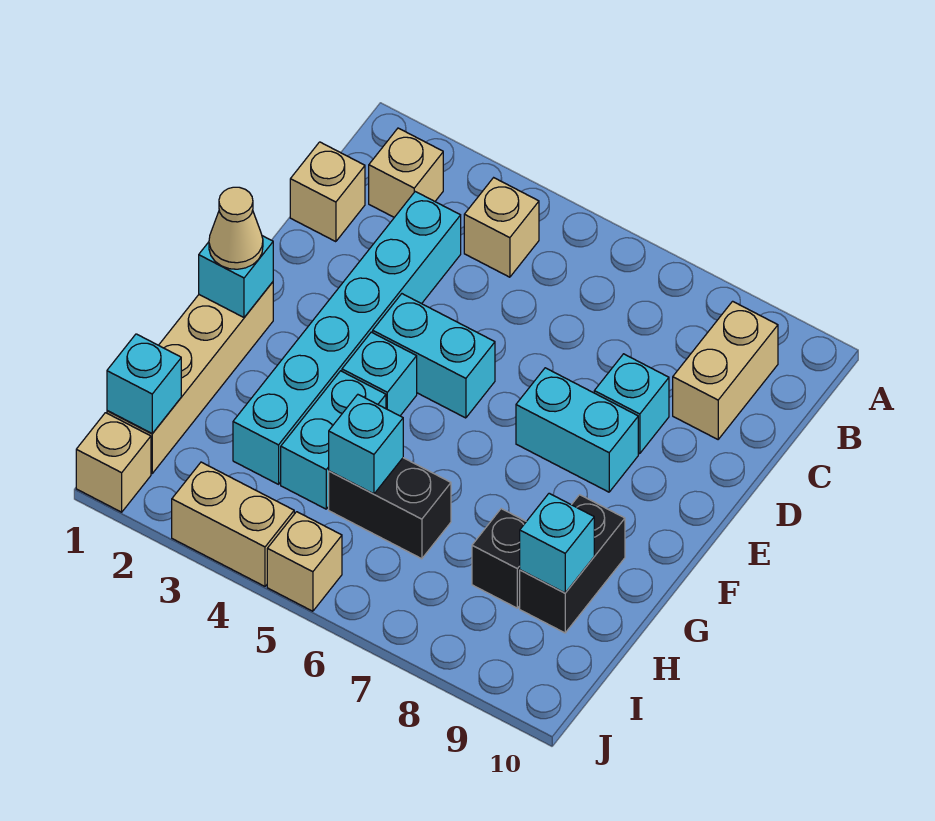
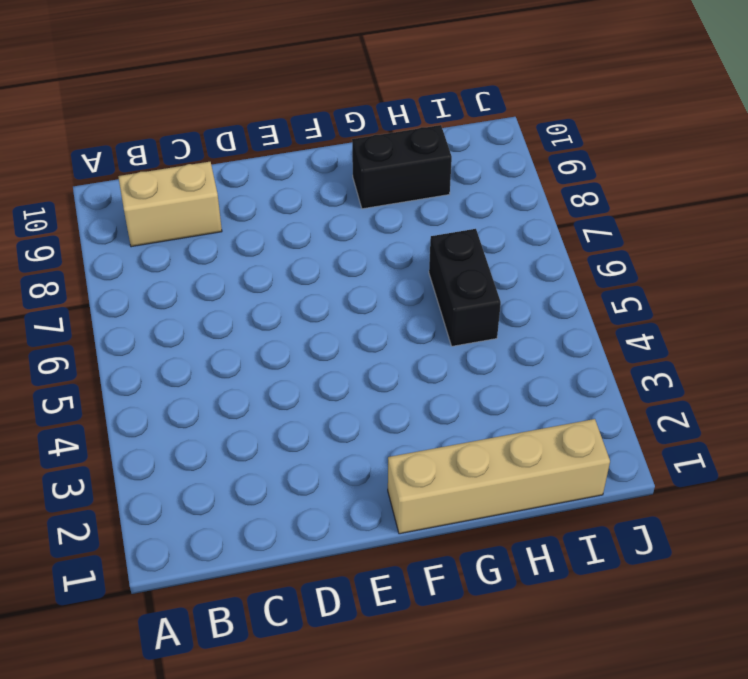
none -> tan 1x1 brick [369,128,443,217]
none -> tan 1x1 brick [464,178,539,277]
none -> tan 1x1 brick [290,142,365,242]

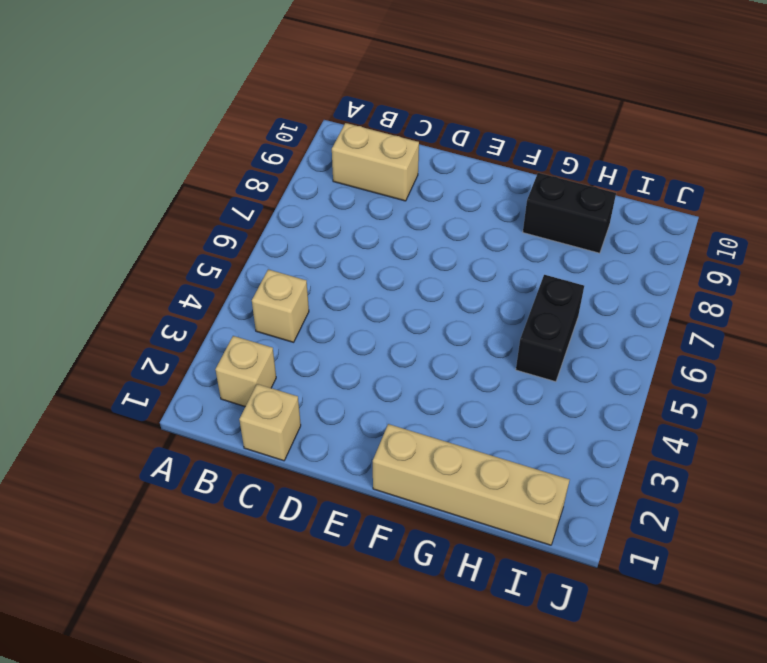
none -> cyan 1x6 brick [233,192,461,484]
none -> cyan 1x1 brick [594,354,669,454]
none -> cyan 1x2 brick [373,294,495,418]

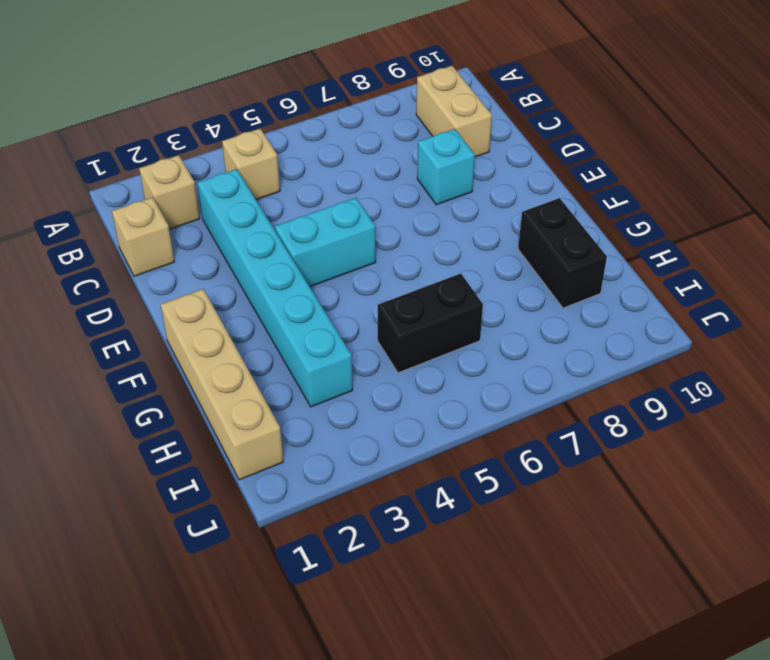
none -> cyan 1x2 brick [516,368,638,492]
none -> cyan 1x1 brick [342,332,417,416]
none -> cyan 1x2 brick [281,371,386,509]

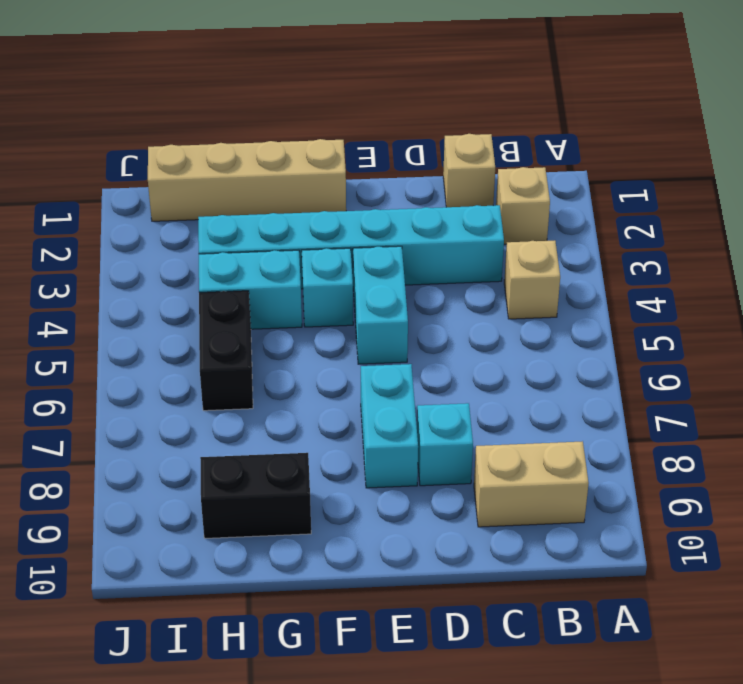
none -> black 1x1 brick [472,509,526,608]
none -> tan 1x1 brick [76,413,151,512]
none -> tan 1x2 brick [172,462,294,586]

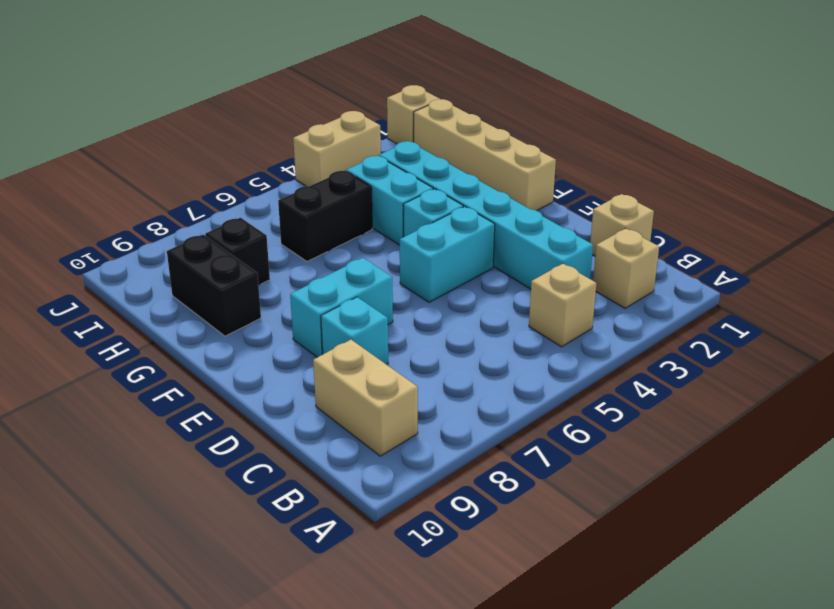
none -> tan 1x1 brick [267,512,342,611]
none -> cyan 1x1 brick [199,236,273,317]
none -> cyan 1x1 brick [329,395,403,494]

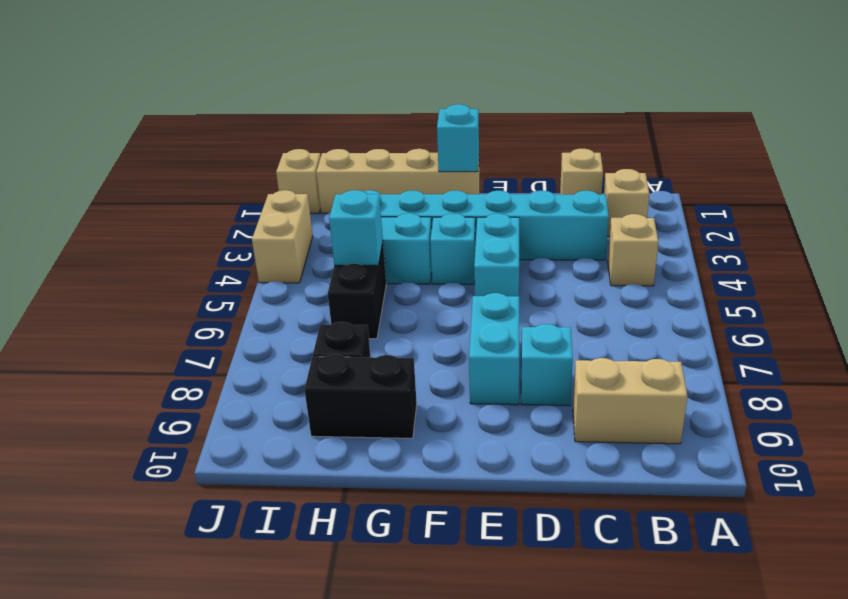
none -> tan 1x1 brick [267,512,342,611]
none -> cyan 1x1 brick [520,493,594,593]
none -> cyan 1x1 brick [107,334,181,434]

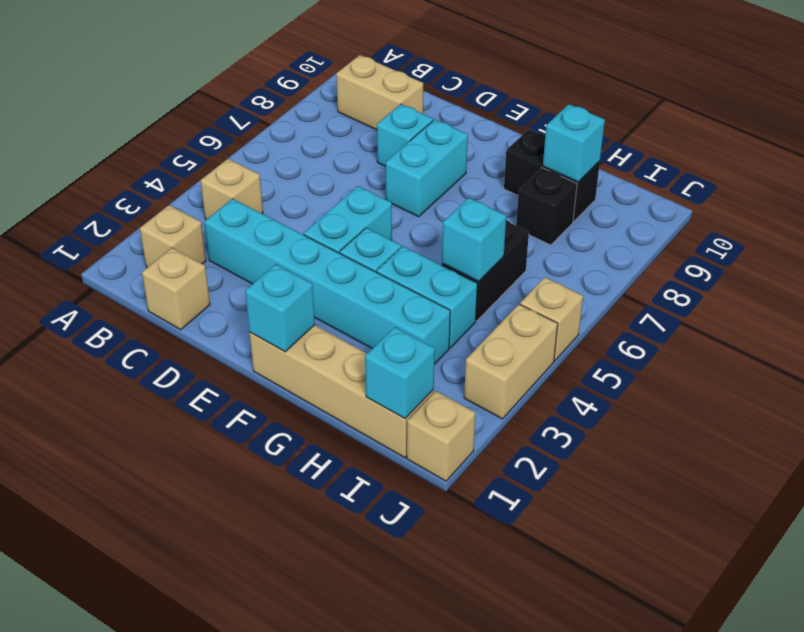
none -> tan 1x1 cone [209,187,263,269]

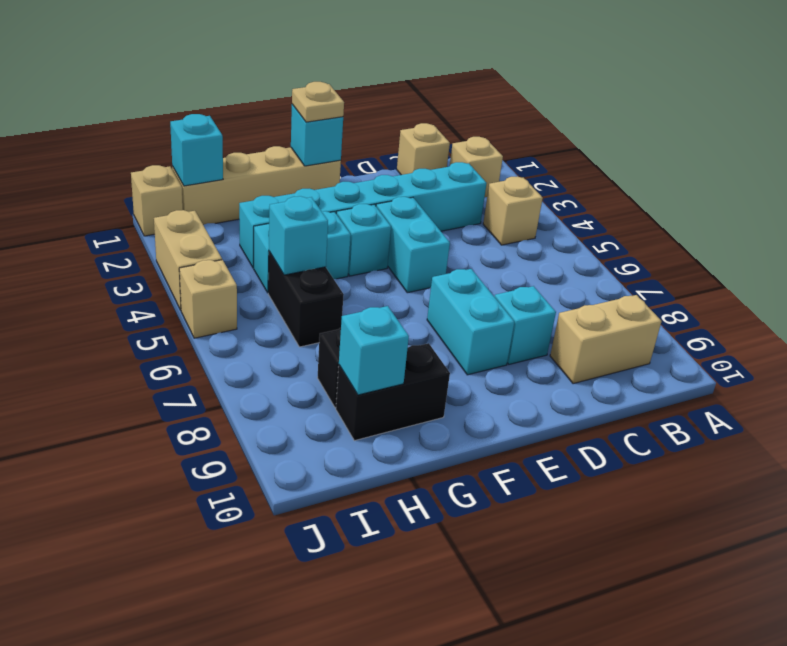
tan 1x1 plate [292,82,344,122] -> tan 1x1 cone [209,187,263,269]

